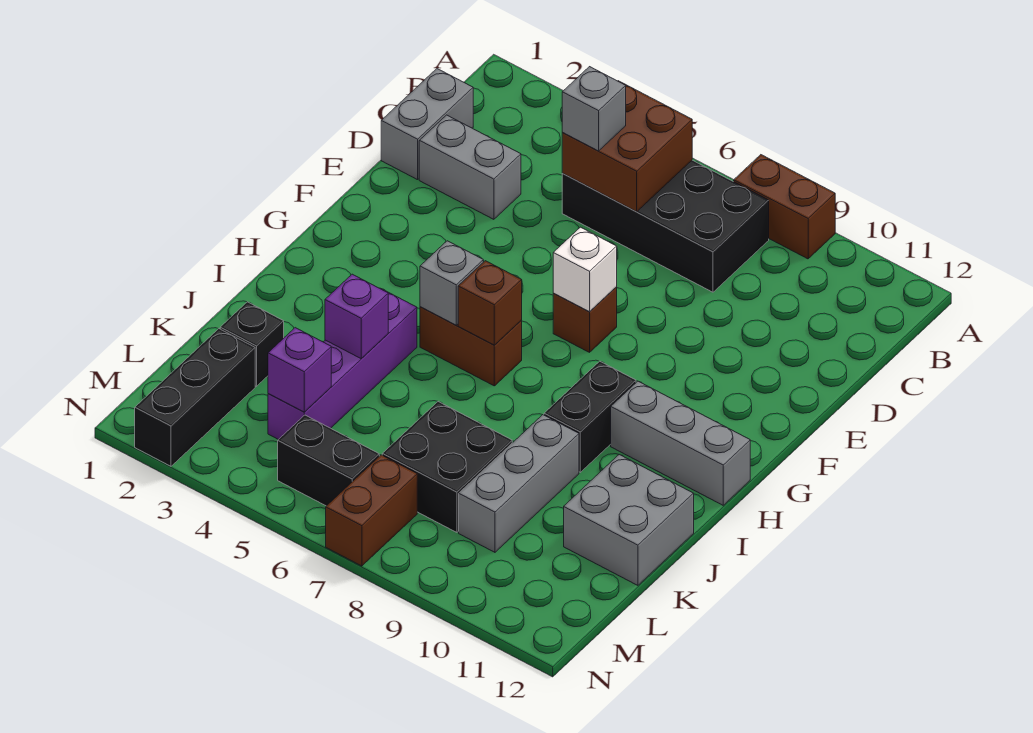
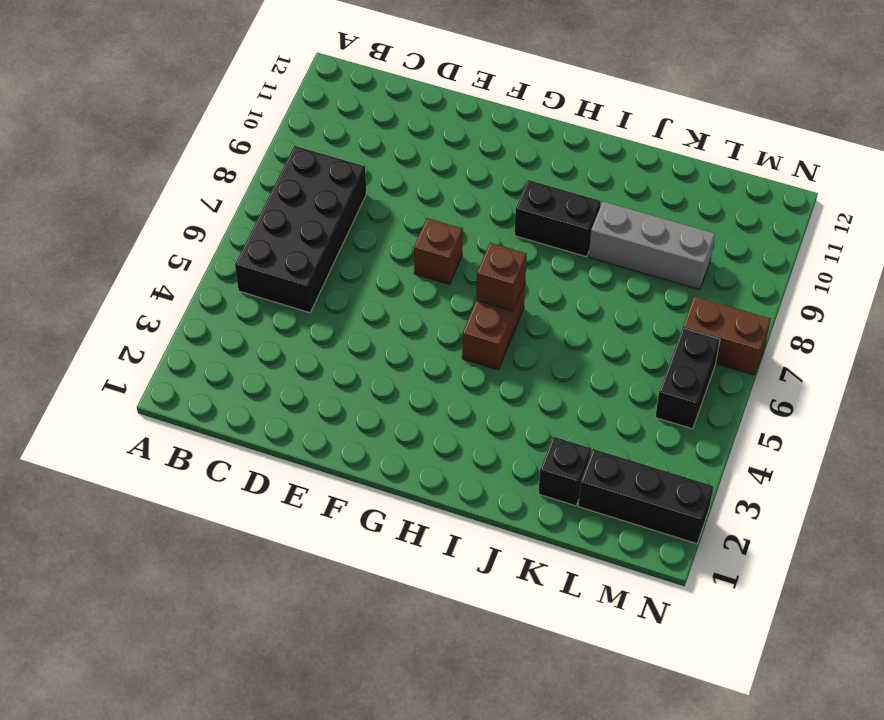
none -> brown 1x2 brick [734,155,835,259]
none -> grey 1x2 brick [381,69,473,180]
none -> grey 1x2 brick [419,115,521,219]

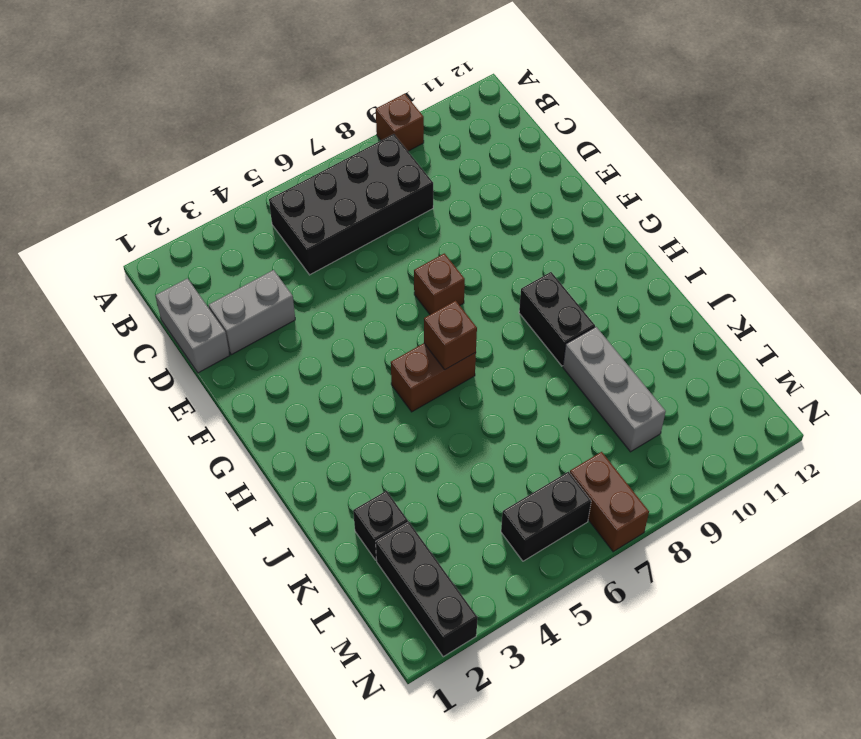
brown 1x1 brick [376,94,424,151] -> brown 1x2 brick [734,155,835,259]
none -> grey 1x3 brick [611,381,750,505]
none -> purple 1x4 brick [268,288,417,440]
none -> grey 2x2 brick [564,455,694,585]

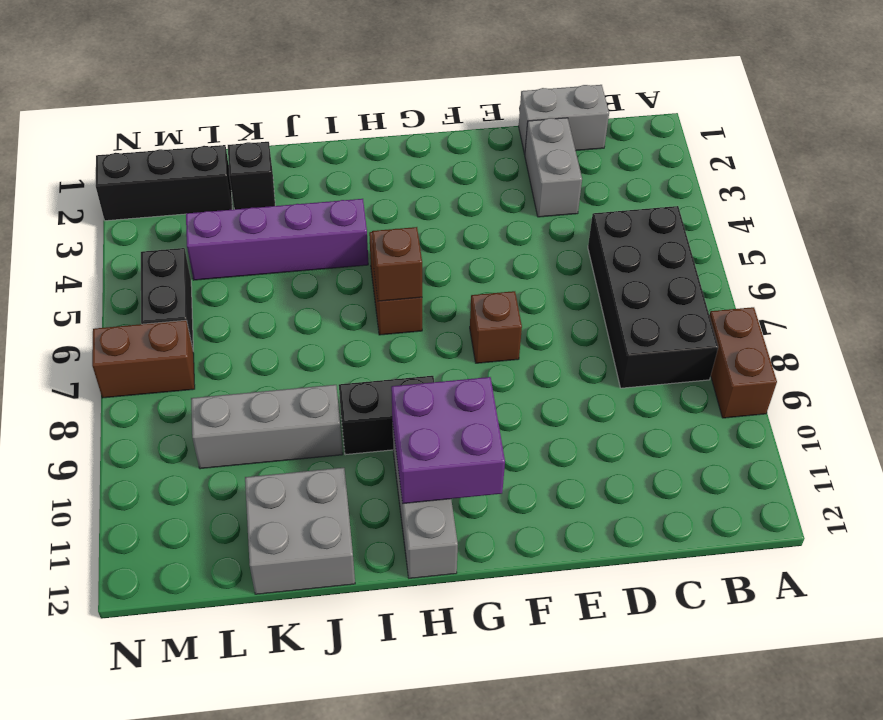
purple 2x2 brick [391,377,505,503] -> none
none -> black 2x2 brick [382,402,512,532]
none -> brown 2x2 brick [562,81,692,212]
none -> white 1x1 brick [553,227,617,312]

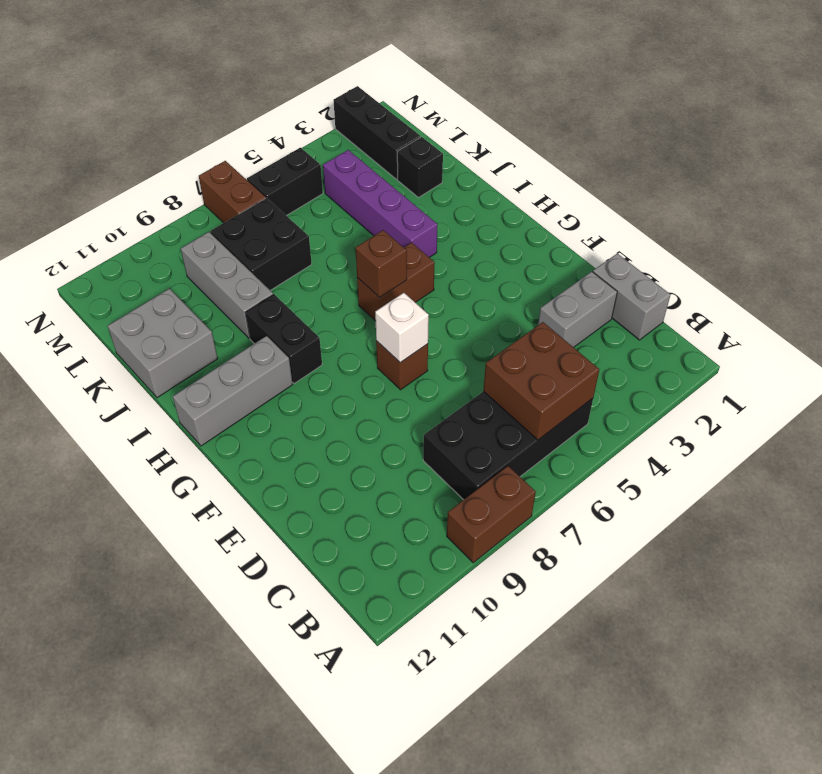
none -> grey 1x1 brick [420,241,483,325]
none -> purple 1x1 brick [325,274,388,359]
none -> purple 1x1 brick [268,328,331,412]

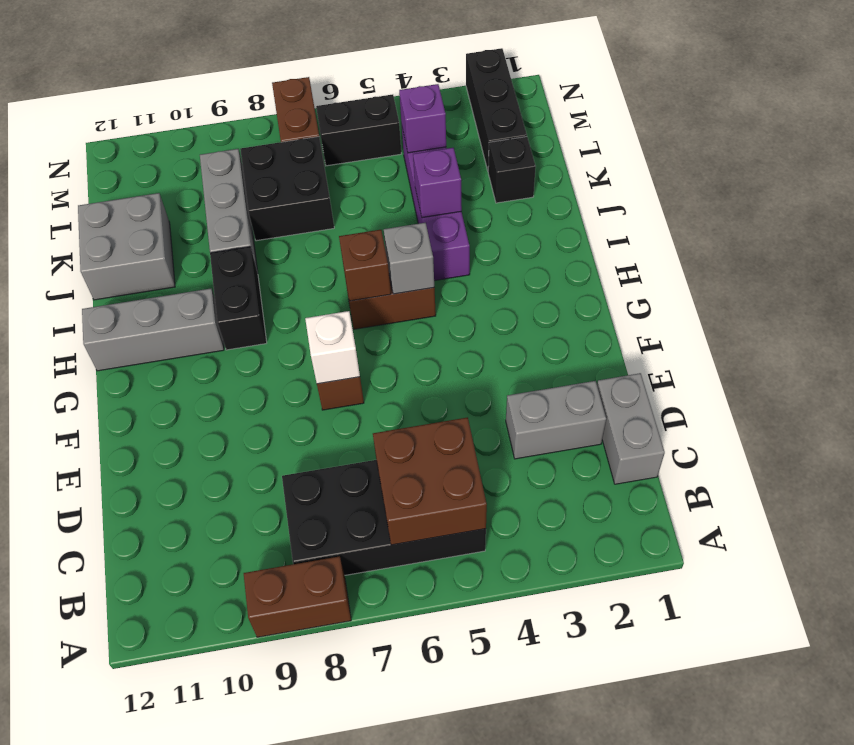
none -> grey 1x1 brick [562,67,626,151]

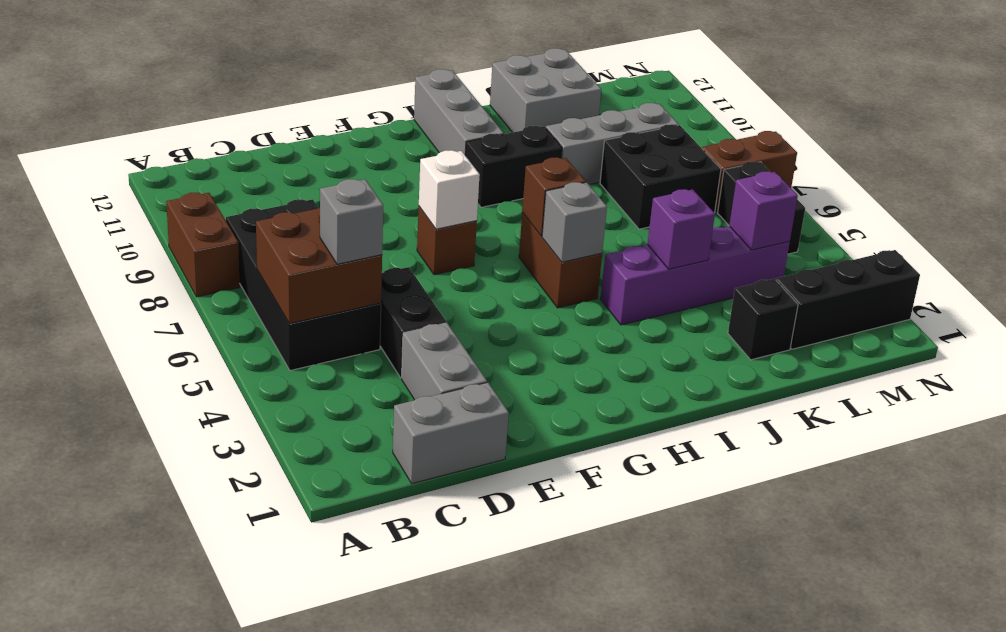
black 1x2 brick [380,267,446,378] -> none

